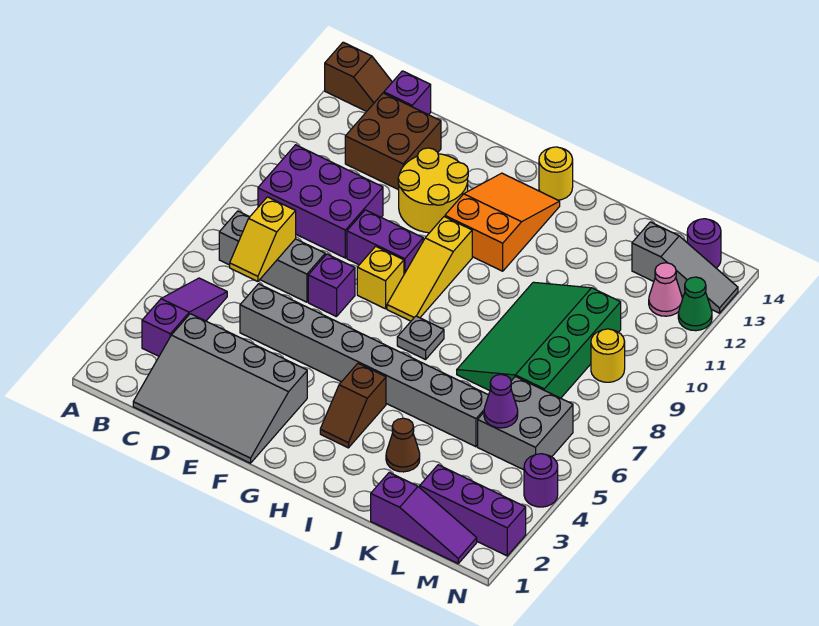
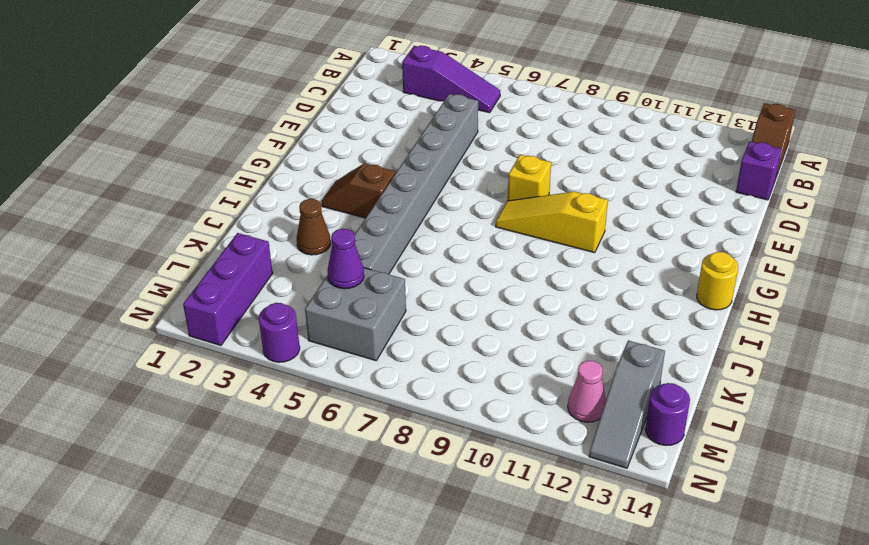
none -> grey 1x3 brick [219,211,325,302]
none -> purple 2x3 brick [258,145,383,258]
none -> grey 3x4 slope [133,314,307,463]
none -> brown 2x2 brick [345,93,441,190]

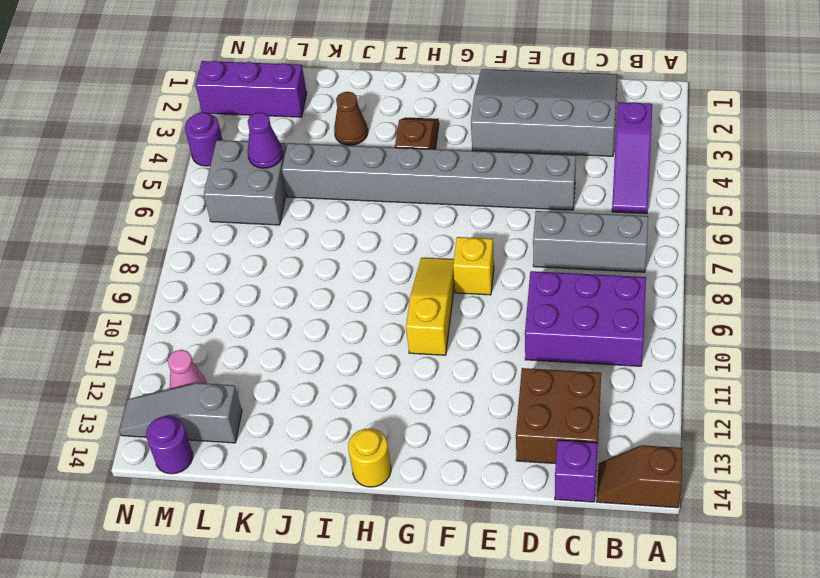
none -> purple 1x1 brick [308,254,355,317]
none -> purple 1x2 brick [347,210,423,274]
none -> yellow 2x2 round brick [398,148,468,233]
none -> orange 2x3 slope [445,173,560,271]

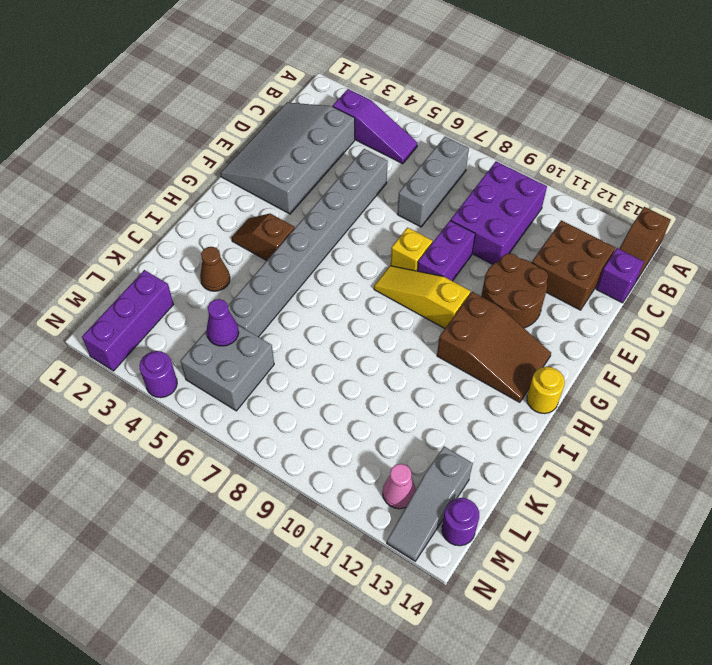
brown 2x2 round brick [481,253,548,328] -> yellow 2x2 round brick [398,148,468,233]
brown 2x3 slope [437,292,551,402] -> orange 2x3 slope [445,173,560,271]
none -> purple 1x1 brick [308,254,355,317]
none -> grey 1x1 plate [397,316,444,360]
none -> green 3x4 slope [457,282,621,398]
none -> purple 1x3 slope [371,473,477,563]

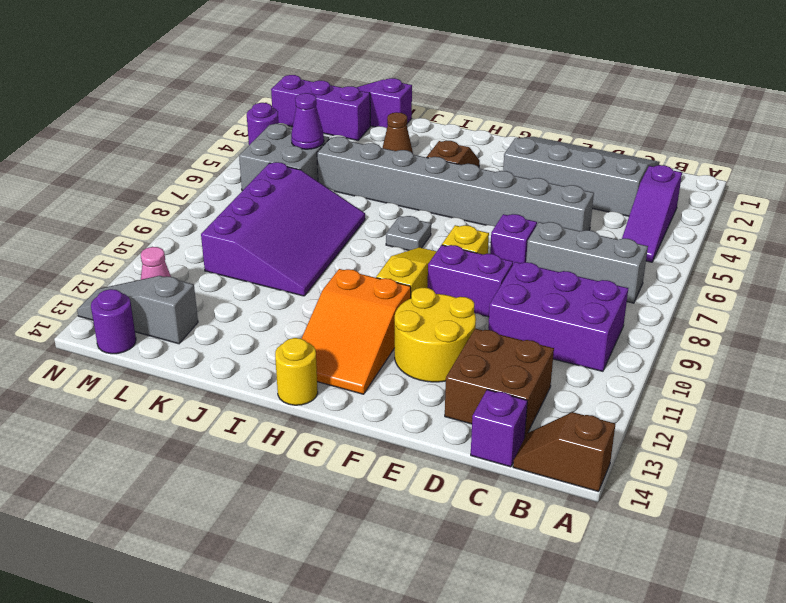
purple 3x4 slope [201,162,365,296] -> green 3x4 slope [457,282,621,398]
none -> yellow 1x1 round brick [591,329,625,382]
none -> green 1x1 cone [678,277,712,331]
none -> yellow 1x2 slope [230,197,296,281]

